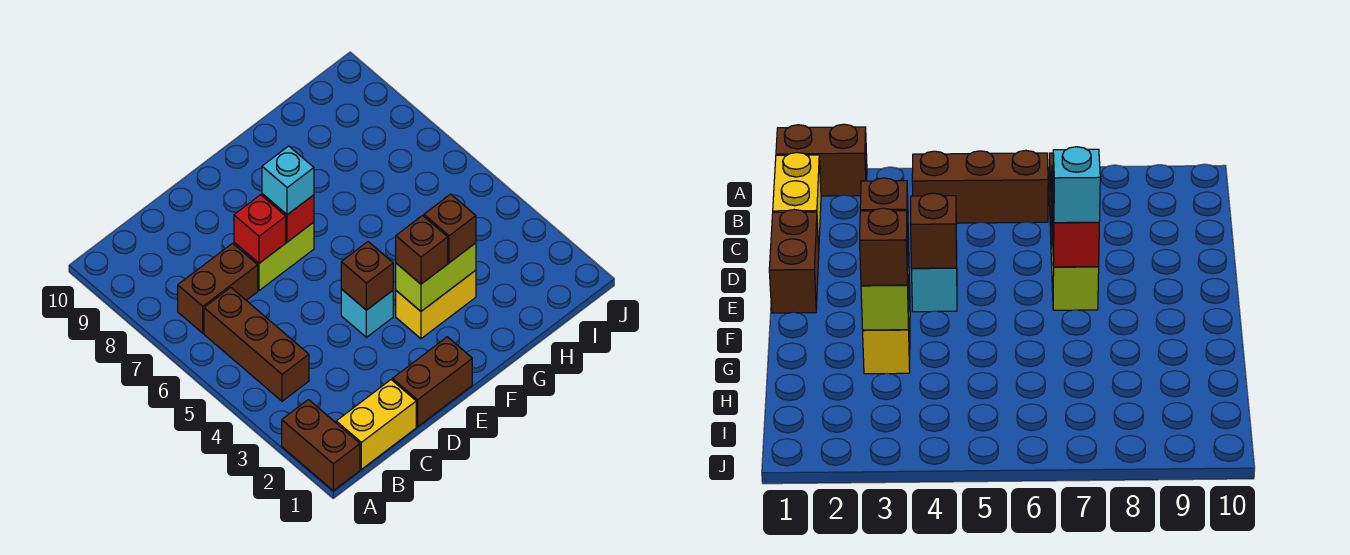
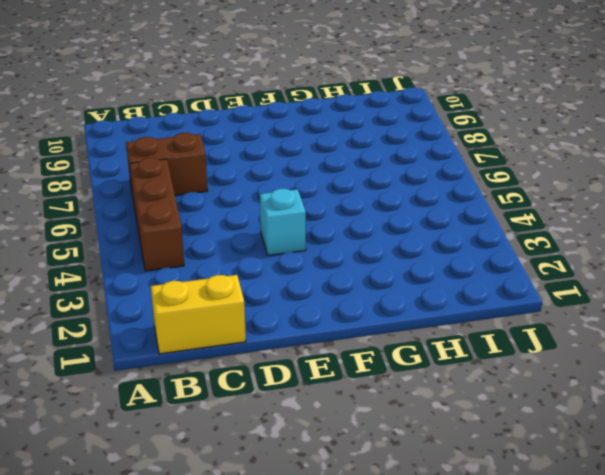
none -> brown 1x2 brick [282,400,360,491]
none -> brown 1x2 brick [392,337,472,427]
none -> lime 1x2 brick [234,222,314,291]

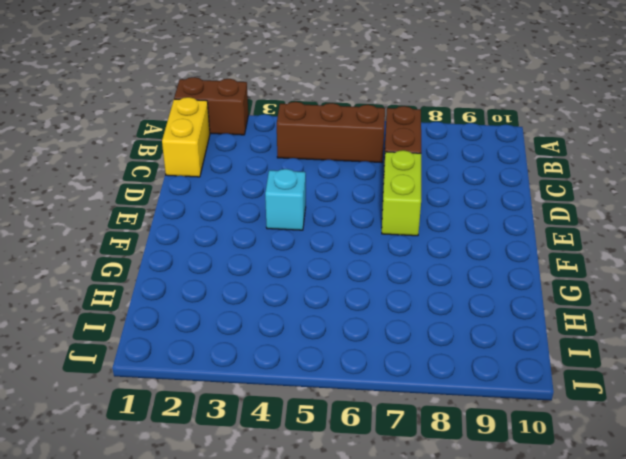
none -> brown 1x2 brick [392,337,472,427]
none -> yellow 1x2 brick [396,270,476,339]
none -> red 1x1 brick [234,195,286,263]

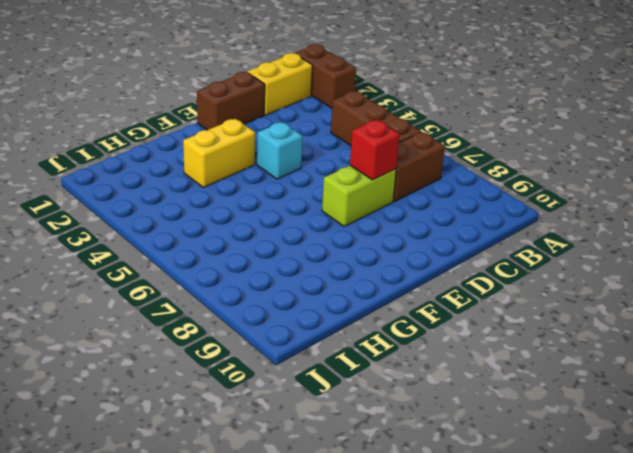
none -> brown 1x1 brick [341,242,393,310]
none -> red 1x1 brick [262,194,314,242]
none -> lime 1x2 brick [396,243,476,311]

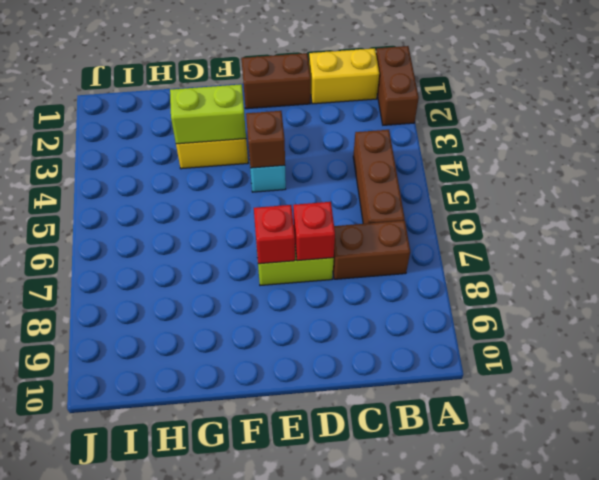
none -> cyan 1x1 brick [262,146,314,215]
none -> brown 1x1 brick [396,216,448,284]
none -> brown 1x1 brick [424,194,476,263]

